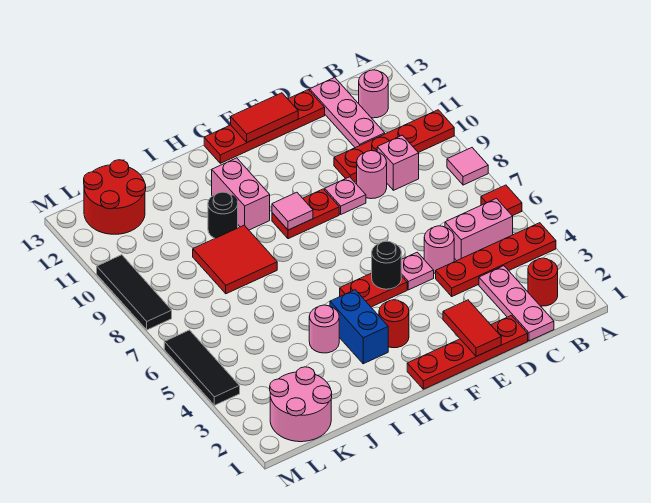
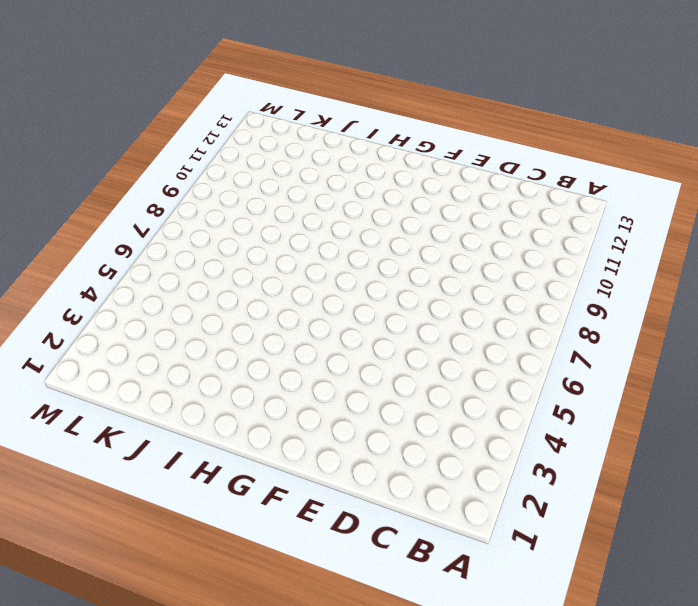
none -> red 1x4 plate [436,223,556,296]
none -> red 1x1 tile [481,185,522,216]
none -> pink 1x1 tile [447,148,488,185]
none -> red 1x4 plate [334,110,454,182]

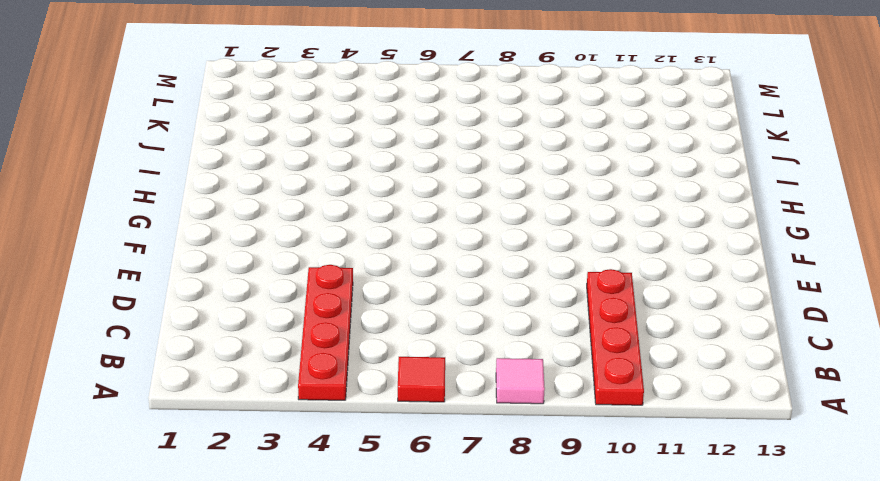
none -> red 1x1 round brick [528,258,558,306]
none -> pink 1x2 brick [445,198,513,261]
none -> pink 1x1 round brick [359,70,388,118]
none -> pink 1x3 plate [479,266,554,341]

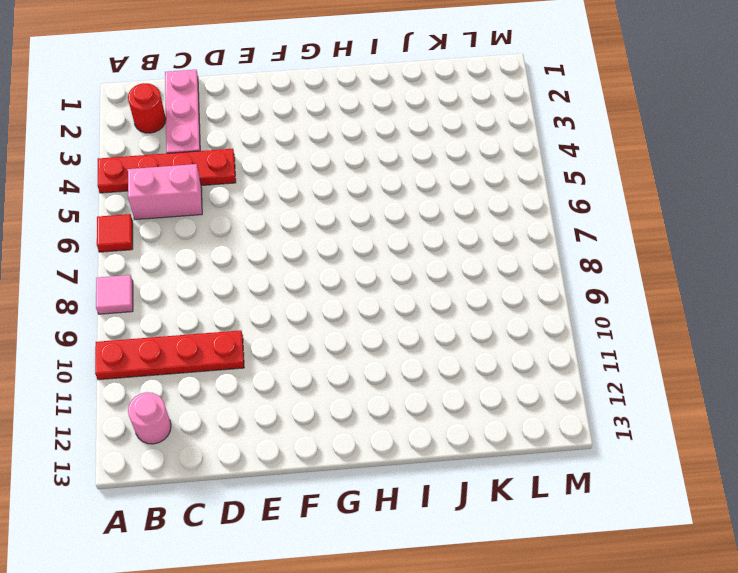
none -> pink 1x1 brick [377,135,419,190]
none -> pink 1x3 plate [310,77,385,148]
none -> red 1x4 plate [407,315,528,389]
none -> pink 1x1 round brick [424,226,454,273]

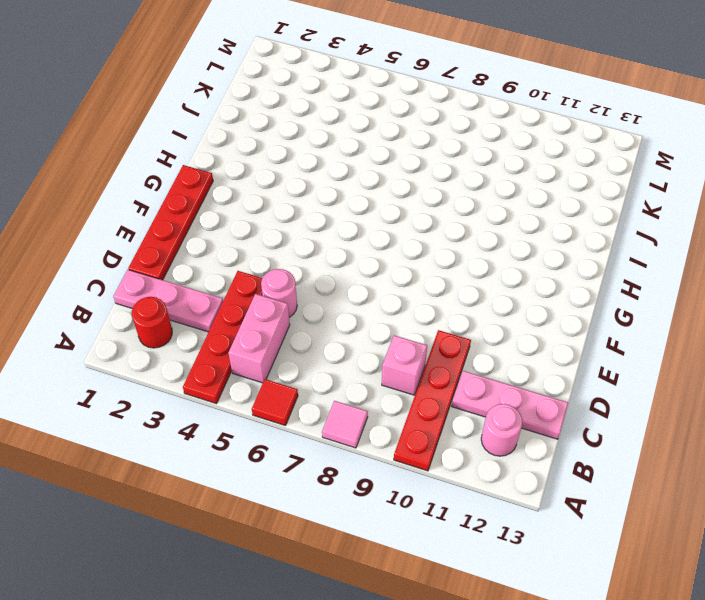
none -> pink 1x1 round brick [357,151,387,199]
none -> red 1x4 plate [204,90,325,163]
none -> pink 1x1 plate [401,252,434,290]
none -> pink 1x1 plate [325,177,366,214]

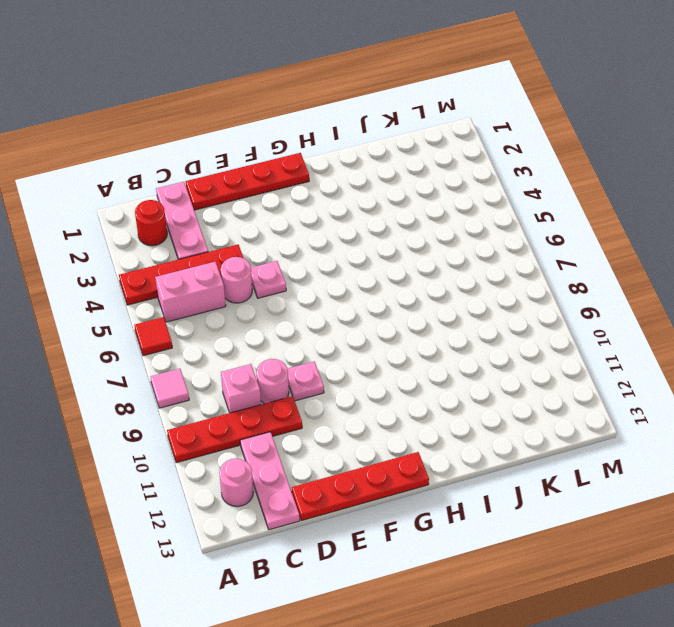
none -> red 1x2 plate [340,273,407,307]
none -> red 1x2 plate [272,189,339,239]
none -> red 1x1 round brick [379,300,409,348]
none -> blue 1x2 brick [330,290,388,364]

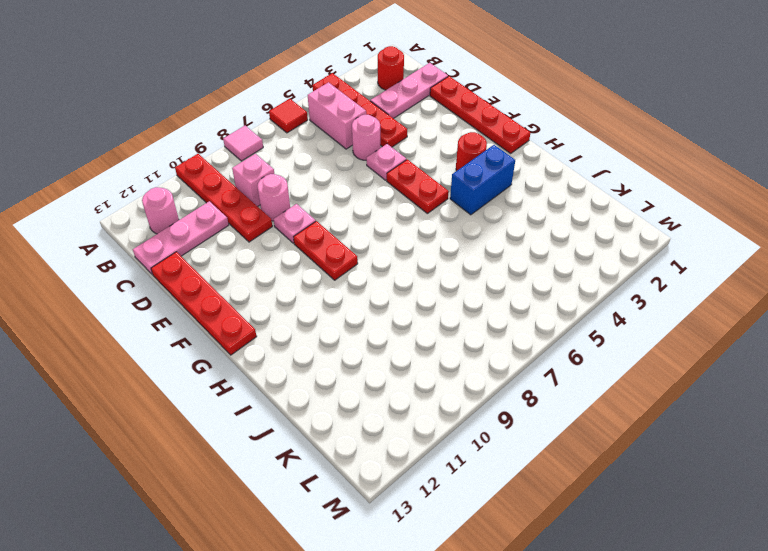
none -> pink 1x2 brick [212,158,270,230]
none -> pink 1x1 round brick [309,305,339,353]
none -> red 2x2 tile [193,225,277,294]
none -> black 1x1 round brick [208,192,238,238]

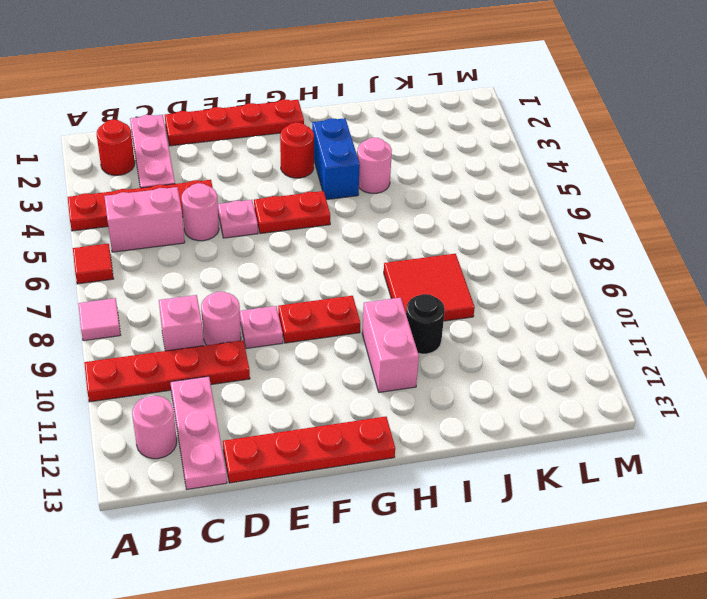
none -> pink 2x2 round brick [270,367,332,442]
none -> red 2x2 round brick [84,160,146,234]
none -> black 1x3 tile [164,330,240,405]
none -> black 1x3 tile [97,255,172,330]

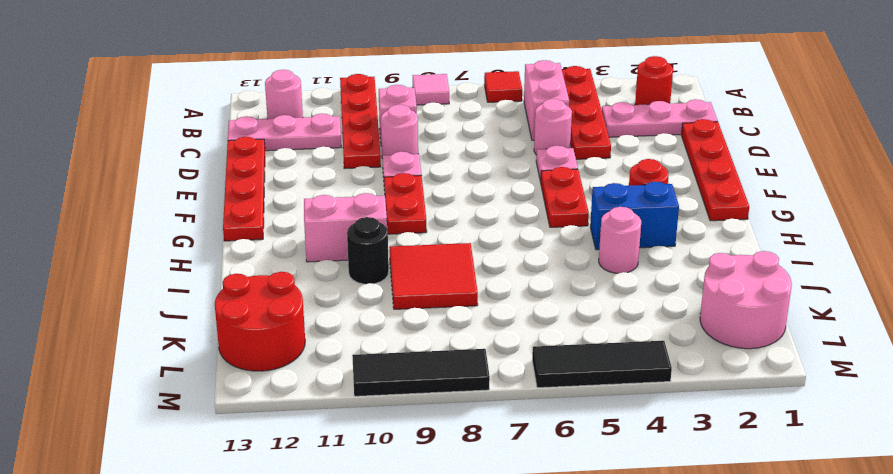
none -> red 1x2 tile [443,300,501,357]
none -> red 1x2 tile [231,93,298,142]
none -> black 1x1 round brick [372,241,401,289]
none -> pink 1x1 tile [272,192,313,230]

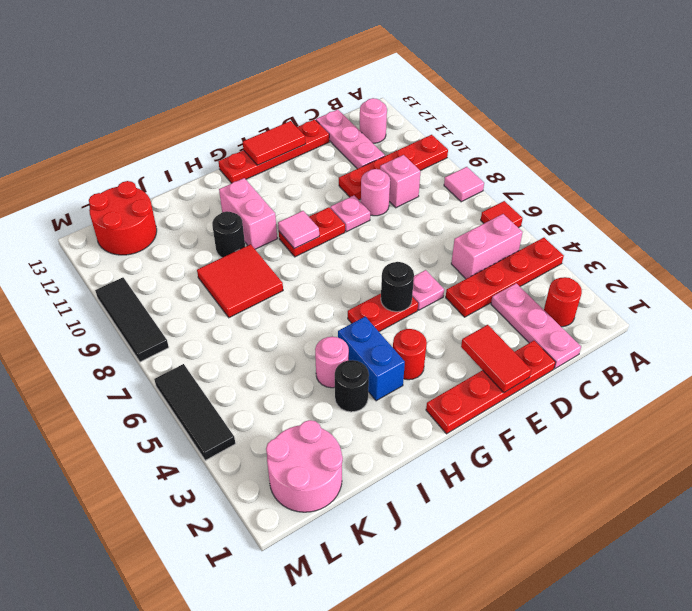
black 1x1 round brick [335,360,369,412] -> none
none -> pink 1x1 round brick [424,226,454,273]

